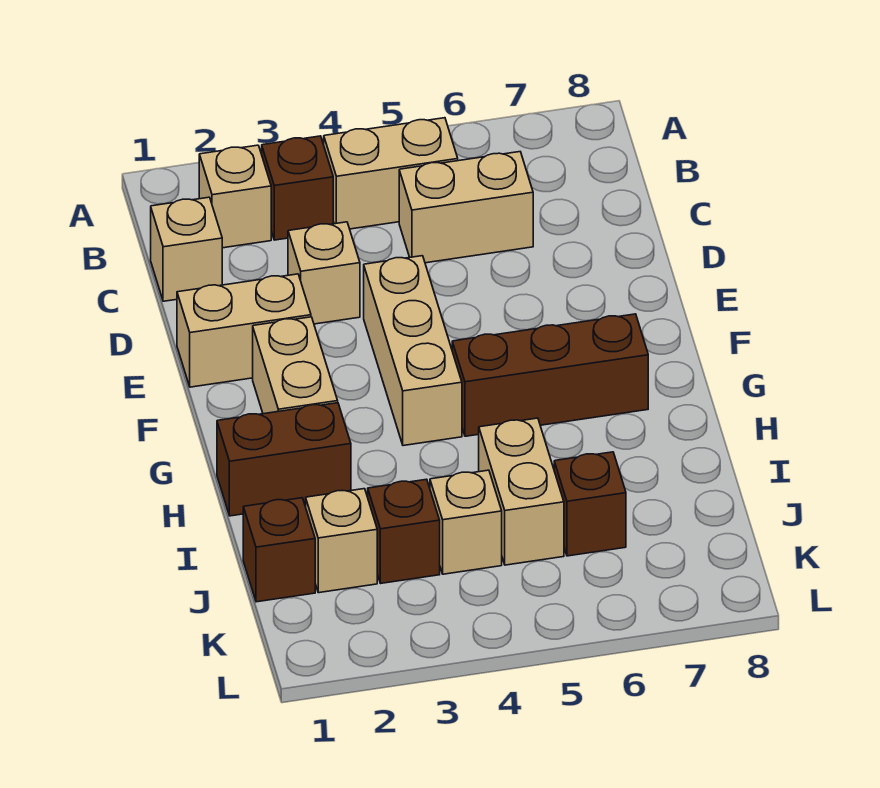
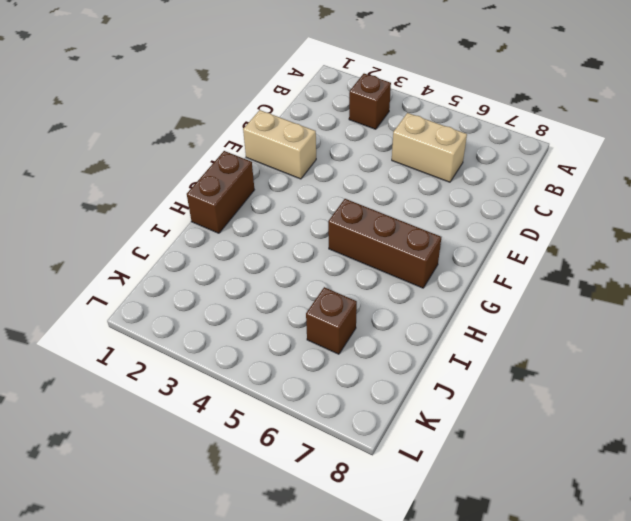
brown 1x2 brick [187,151,254,233] -> brown 1x2 brick turned to [217,403,351,516]
none -> tan 1x1 brick [199,145,271,248]
none -> tan 1x2 brick [324,118,458,229]
none -> tan 1x1 brick [151,197,222,301]

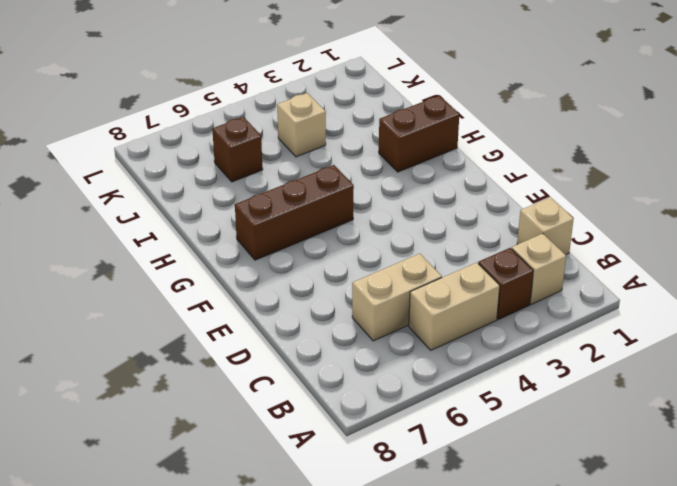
none -> tan 1x1 brick [288,222,360,324]
none -> tan 1x2 brick [177,274,311,387]
none -> tan 1x3 brick [364,256,462,446]

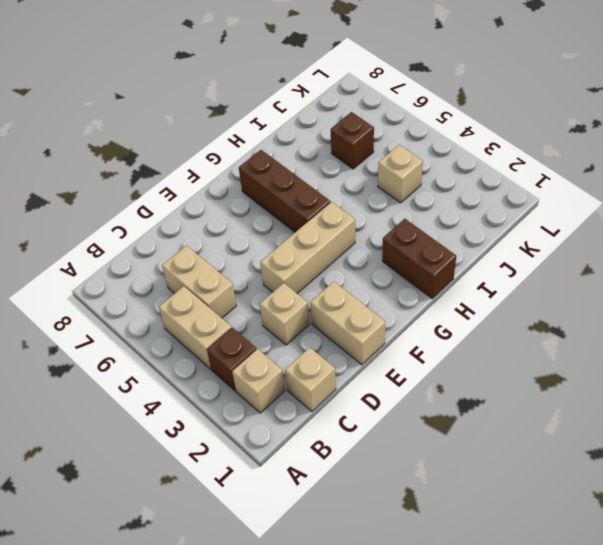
none -> tan 1x2 brick [253,317,338,414]
none -> tan 1x2 brick [479,418,564,565]
none -> brown 1x1 brick [243,498,315,602]

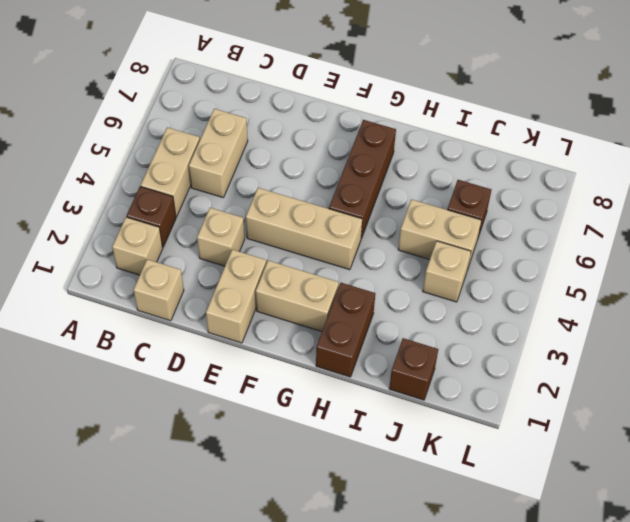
none -> tan 1x1 brick [306,489,377,593]
none -> brown 1x1 brick [368,479,440,583]

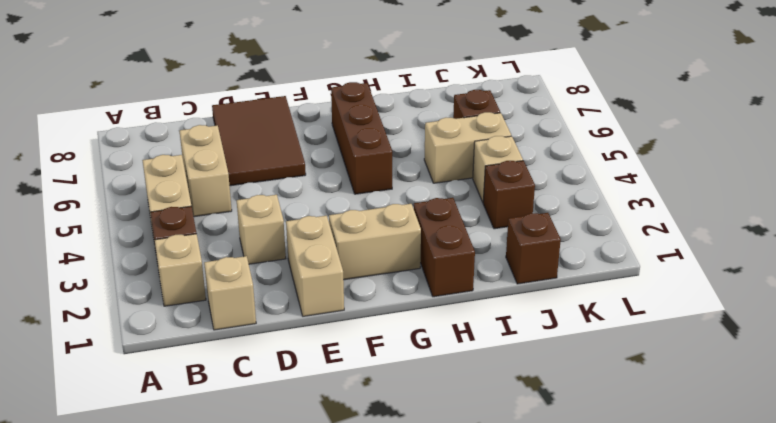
brown 2x3 tile [212,96,306,186] -> none
none -> tan 1x3 brick [364,256,462,446]
none -> tan 1x1 brick [306,489,377,593]

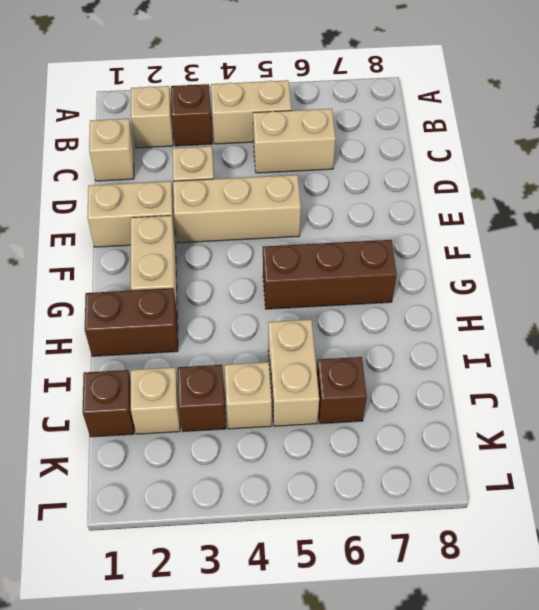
tan 1x3 brick [173,175,301,243] -> tan 1x3 brick turned to [364,256,462,446]

